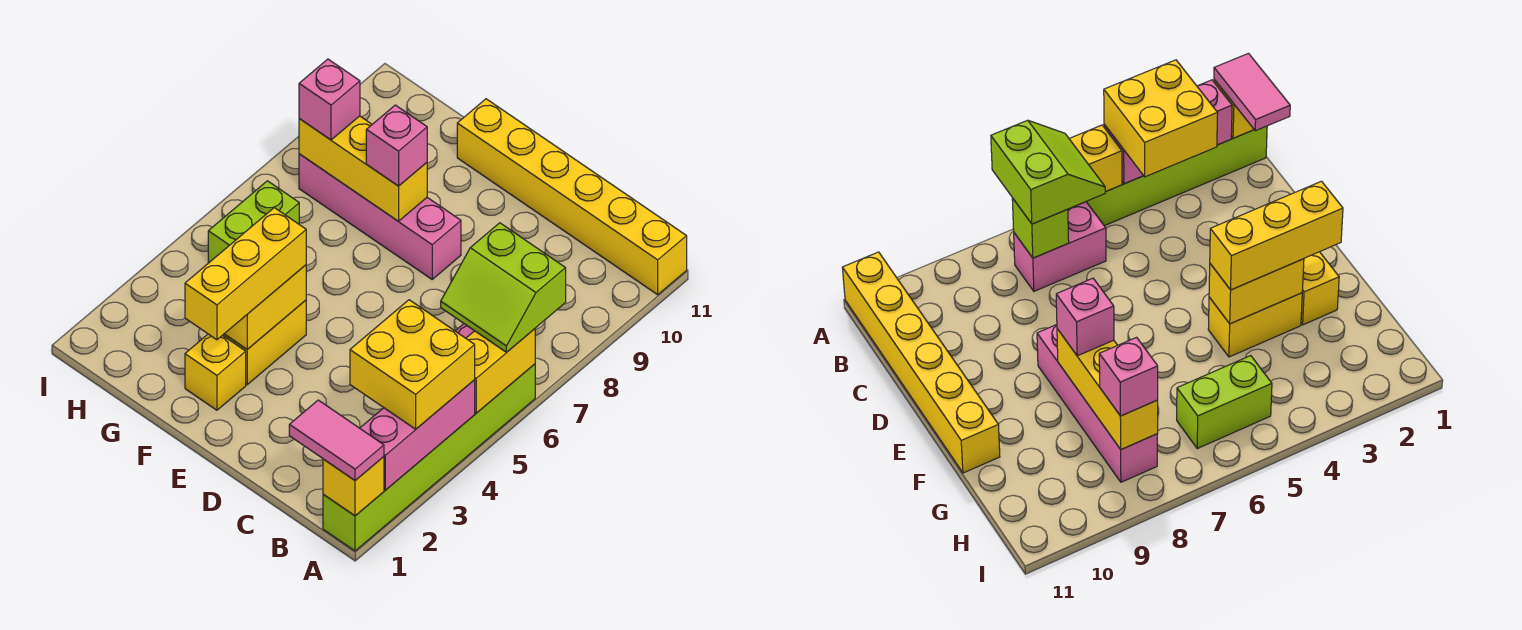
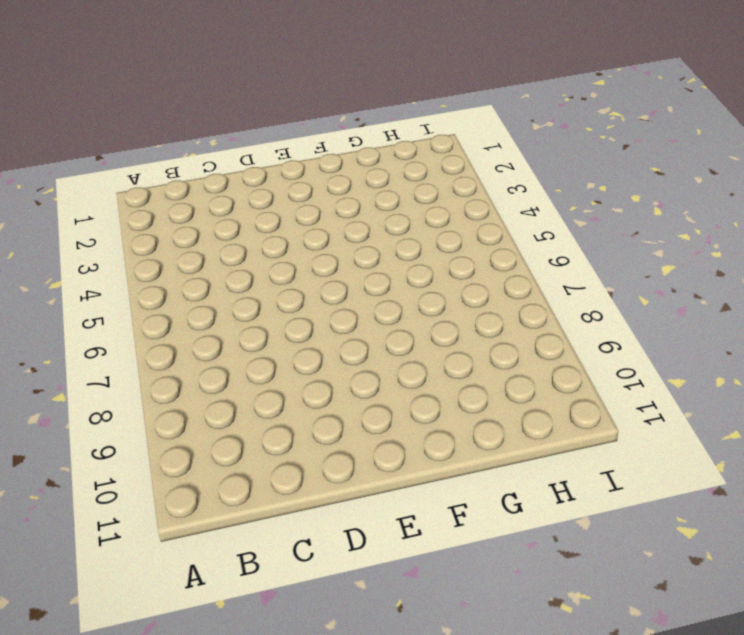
none -> lime 1x6 brick [323,364,535,551]
none -> yellow 1x6 brick [457,99,687,295]
none -> pink 1x2 brick [1014,202,1106,291]

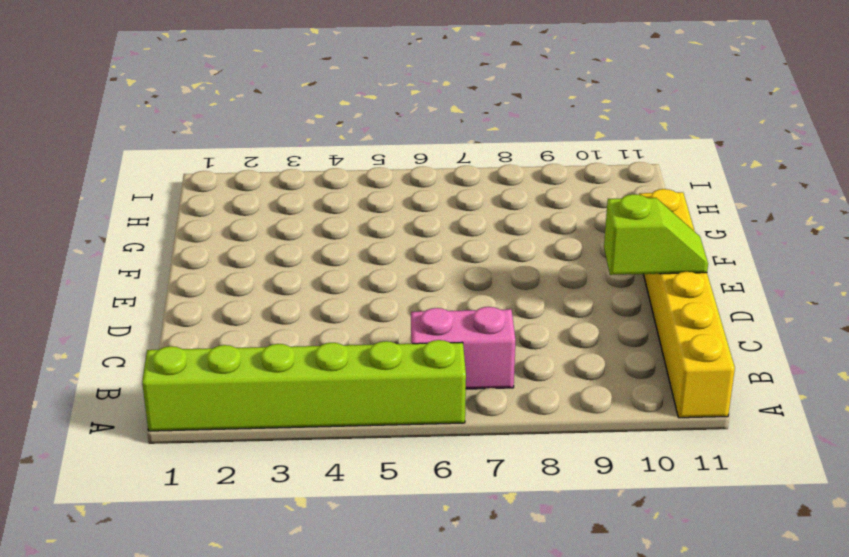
lime 1x2 slope [604,194,708,275] -> none
none -> pink 1x4 brick [299,154,461,279]
none -> yellow 1x1 brick [185,334,246,410]
none -> yellow 1x2 brick [223,300,306,385]

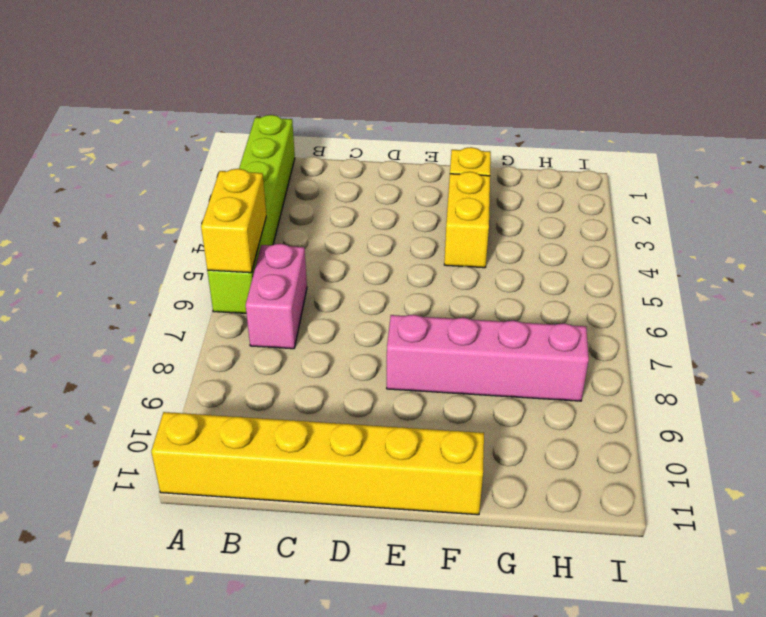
none -> lime 1x2 brick [208,181,299,263]
none -> yellow 1x1 brick [323,457,384,516]
none -> pink 1x3 brick [360,380,475,490]

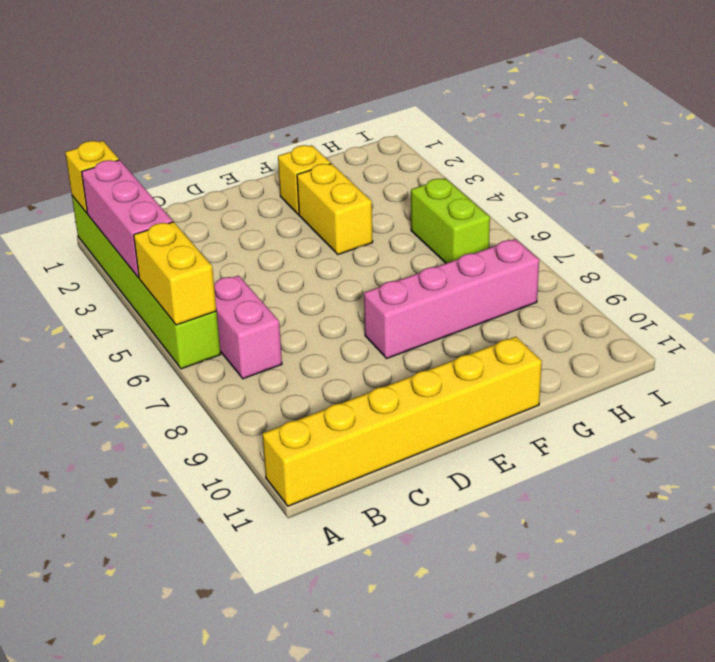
none -> lime 1x1 brick [1012,198,1069,258]
none -> yellow 1x2 brick [225,265,306,349]
none -> yellow 1x3 brick [299,116,427,221]

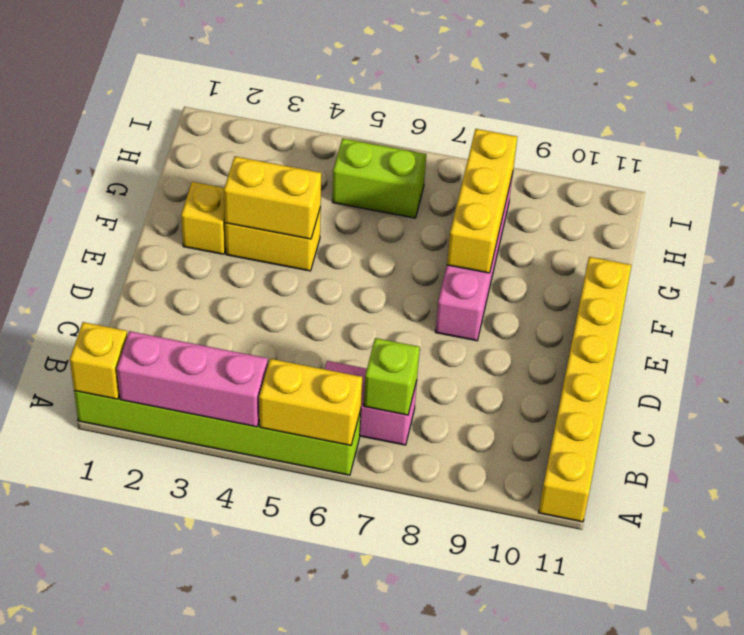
none -> pink 1x2 tile [289,400,384,480]
none -> yellow 2x2 brick [350,300,475,429]
none -> lime 2x2 slope [441,223,566,352]

